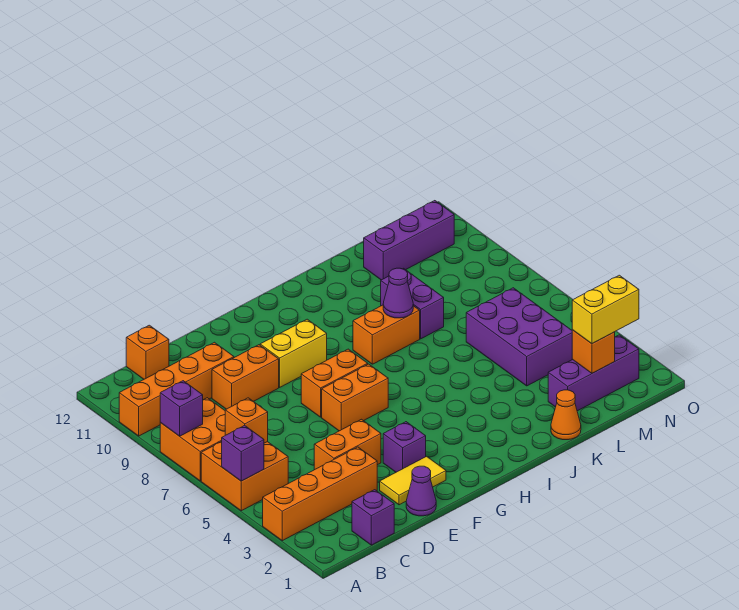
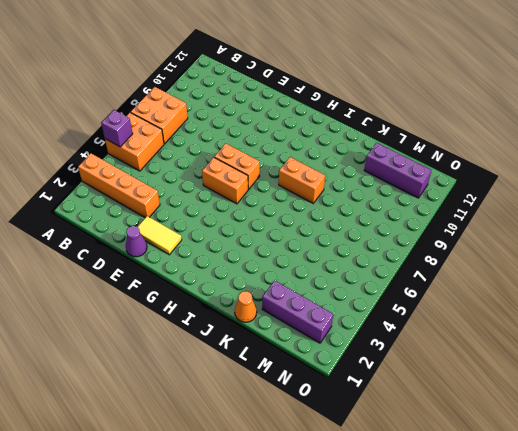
none -> orange 1x4 brick [119,342,234,436]
none -> purple 1x1 brick [352,490,394,545]
none -> orange 1x1 brick [126,325,169,379]

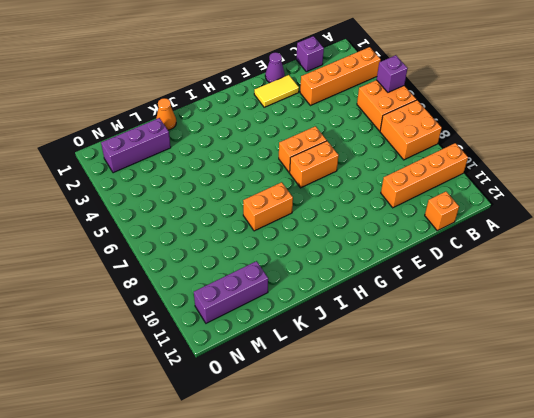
none -> orange 1x2 brick [314,419,381,470]
none -> orange 1x2 brick [212,345,279,409]
none -> purple 1x1 brick [383,422,426,472]

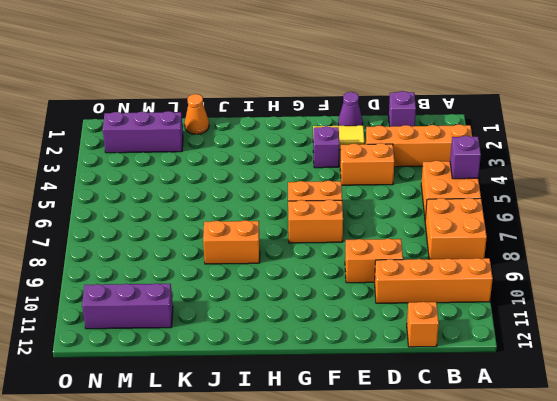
none -> yellow 1x2 brick [260,319,327,387]
none -> purple 1x2 brick [381,268,444,339]
none -> purple 2x3 brick [466,288,572,386]

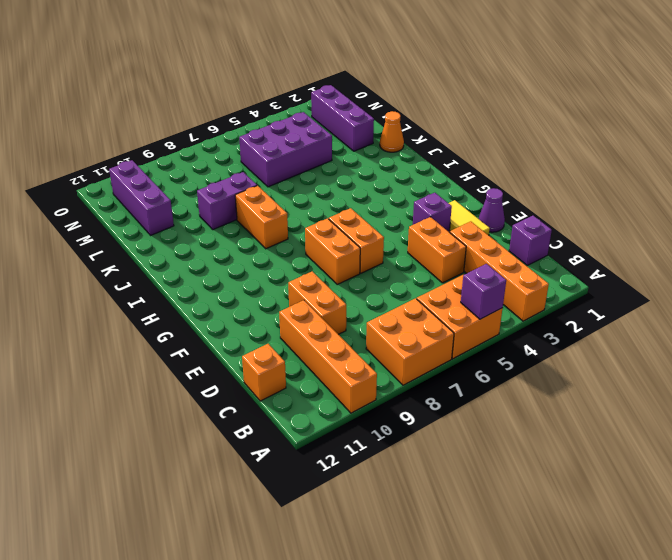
none -> yellow 1x2 brick [260,319,327,387]
none -> purple 1x1 brick [160,381,203,436]
none -> orange 1x1 brick [225,398,268,443]

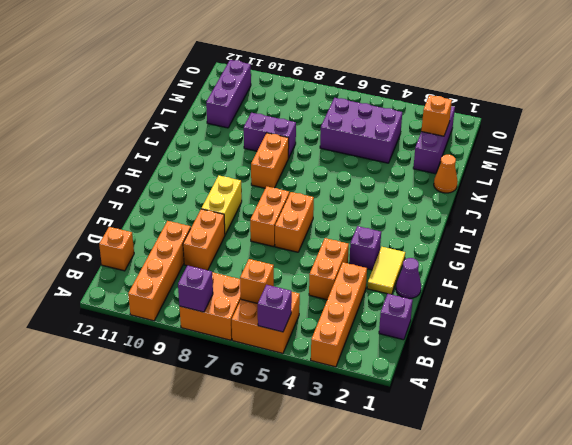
none -> purple 1x1 cone [383,268,413,318]
none -> yellow 1x2 brick [572,275,639,344]

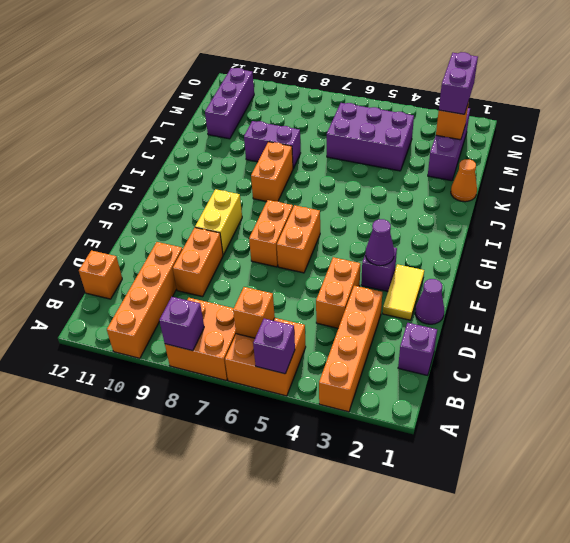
purple 1x1 cone [366,219,394,266] -> purple 1x1 cone moved to [383,268,413,318]
purple 1x2 brick [439,52,478,114] -> yellow 1x2 brick [572,275,639,344]

